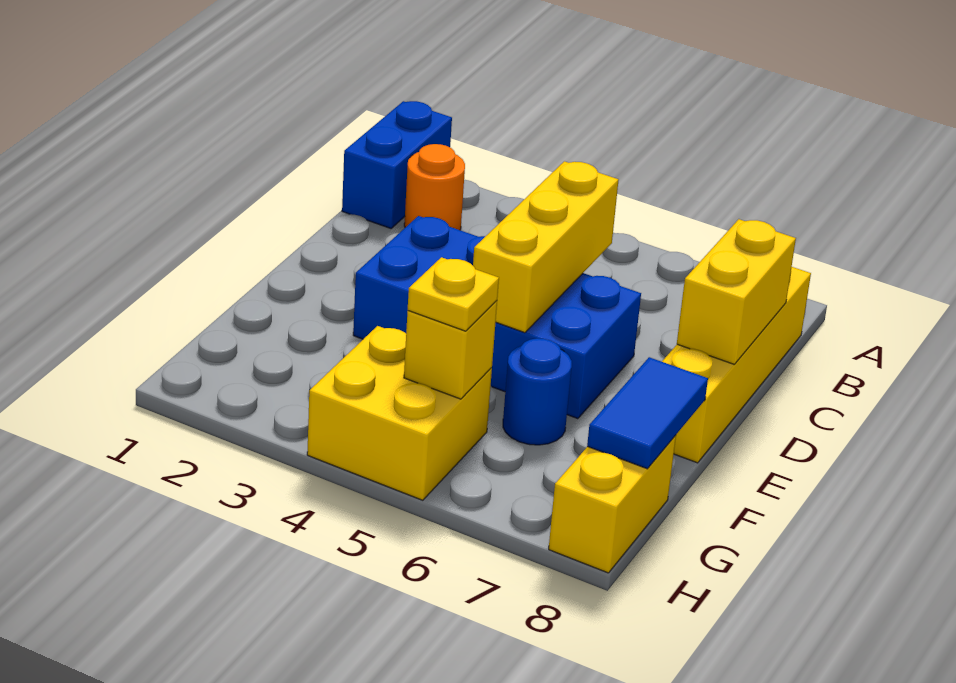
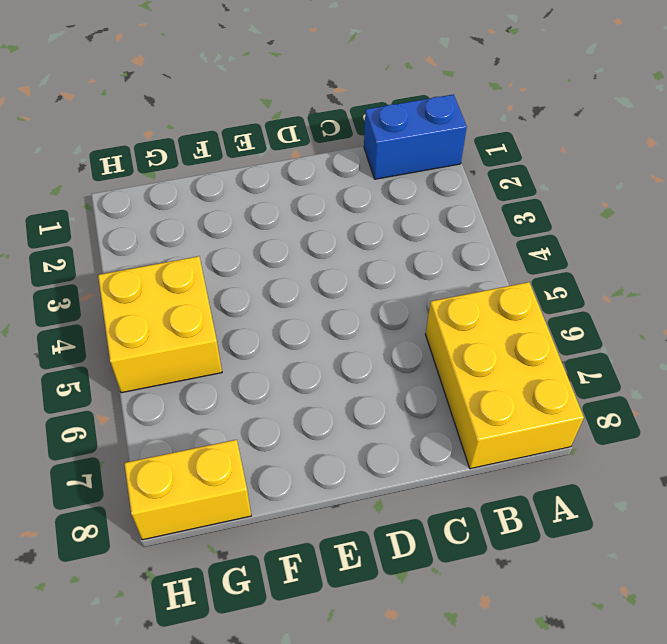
yellow 2x3 brick [426,282,584,469] -> yellow 1x4 brick [662,267,811,463]
none -> orange 1x1 round brick [404,144,465,230]
none -> blue 2x4 brick [353,216,641,419]
none -> blue 1x1 round brick [503,338,572,445]

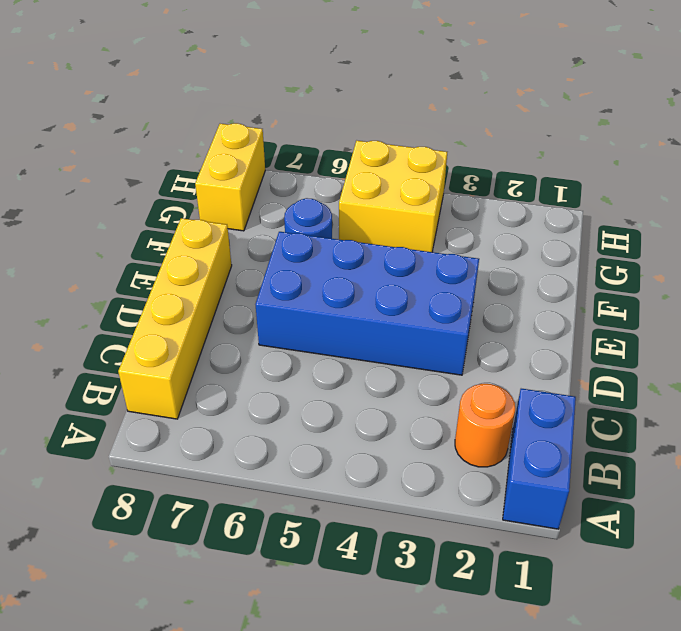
none -> yellow 1x3 brick [473,161,618,333]
none -> yellow 1x2 brick [677,219,796,364]
none -> blue 1x2 tile [587,357,708,469]

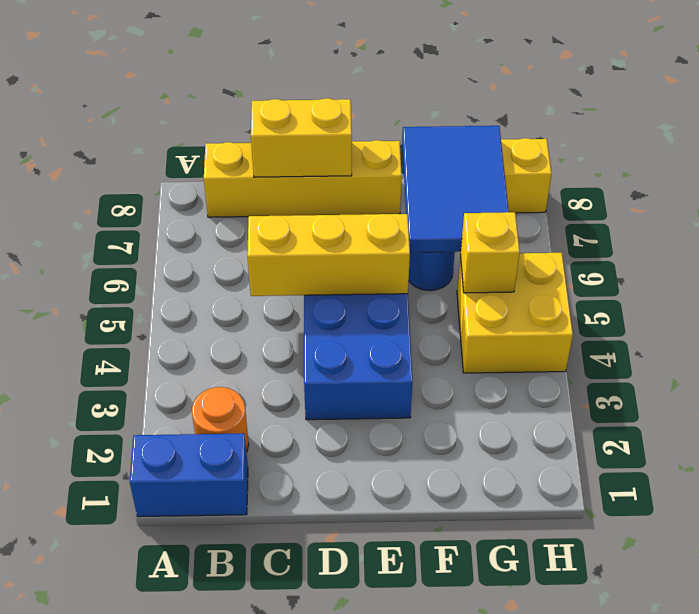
blue 2x3 tile [402,126,509,252] -> blue 1x2 tile [587,357,708,469]
none -> yellow 1x1 plate [408,257,499,331]

